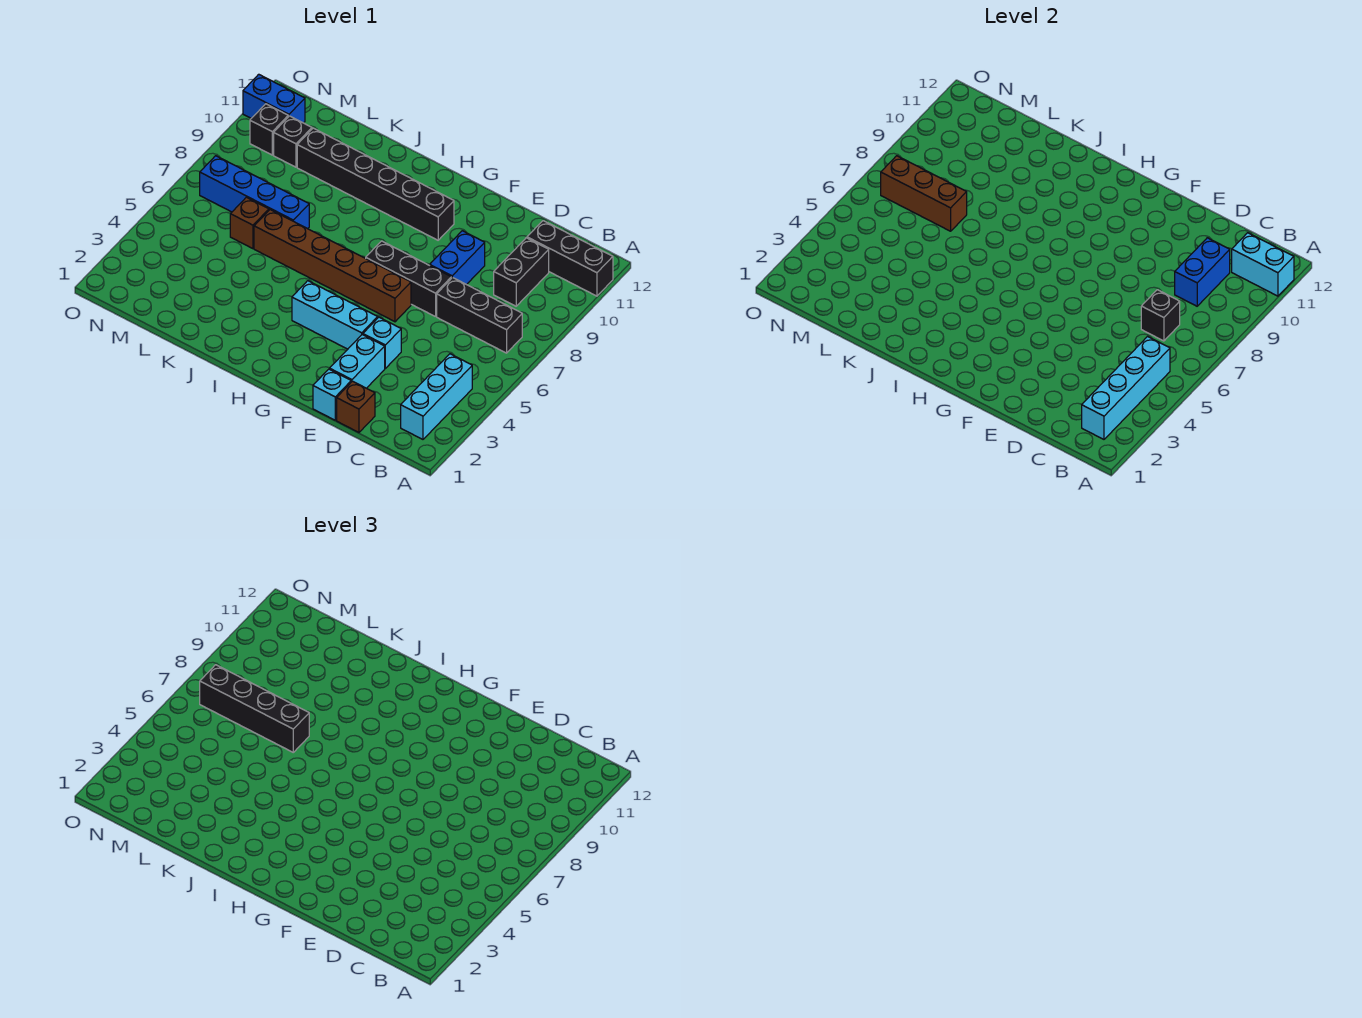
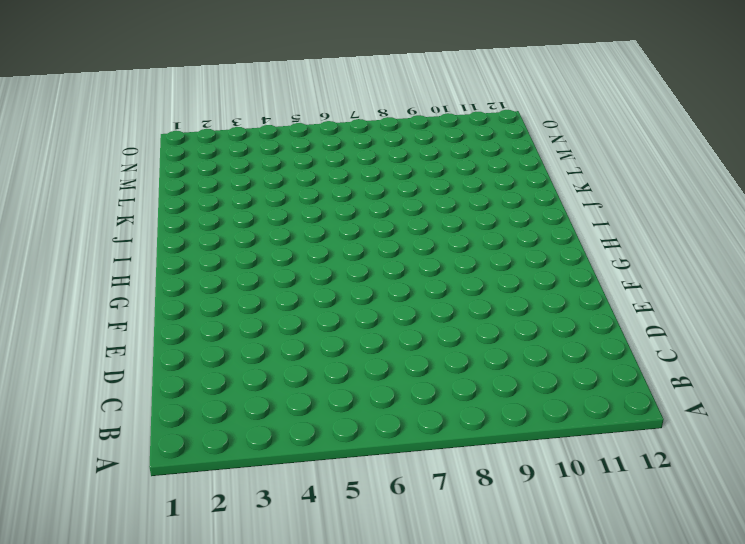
none -> black 1x3 brick [527,221,613,296]
none -> cyan 1x3 brick [401,354,472,439]
none -> black 1x3 brick [437,277,522,353]

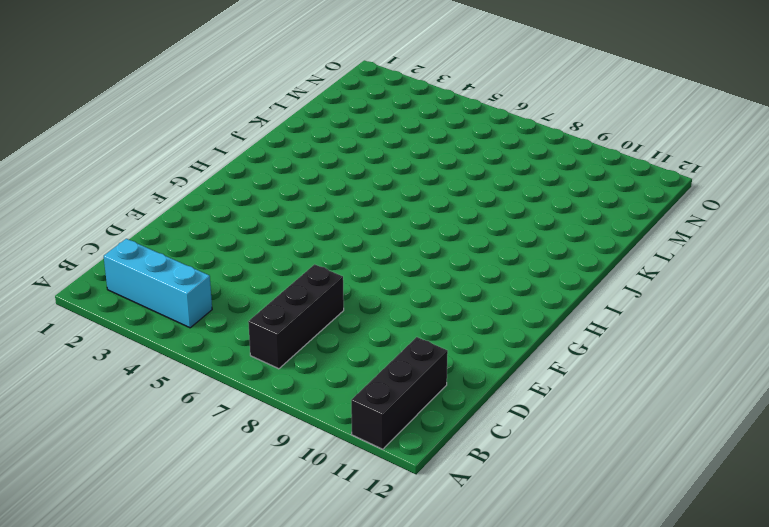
none -> black 1x2 brick [494,238,549,306]
none -> brown 1x1 brick [337,381,375,432]
none -> cyan 1x1 brick [313,369,351,420]

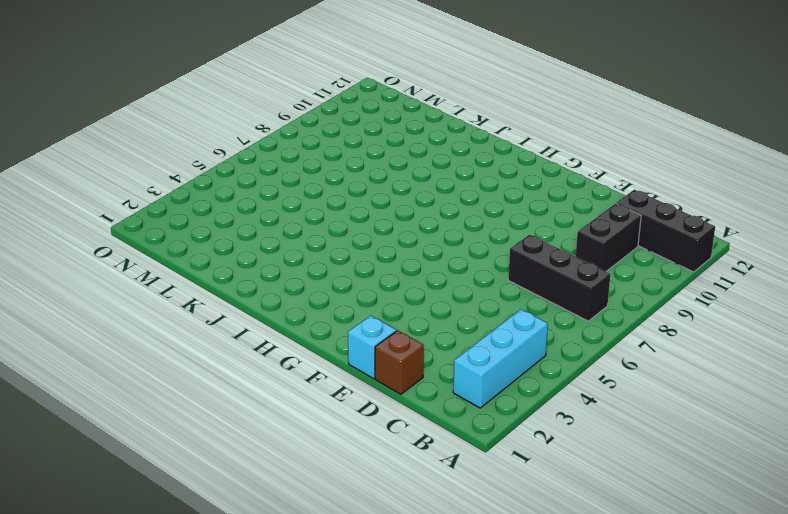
none -> cyan 1x2 brick [330,335,385,388]
none -> cyan 1x1 brick [363,317,401,368]
none -> black 1x3 brick [366,241,451,317]

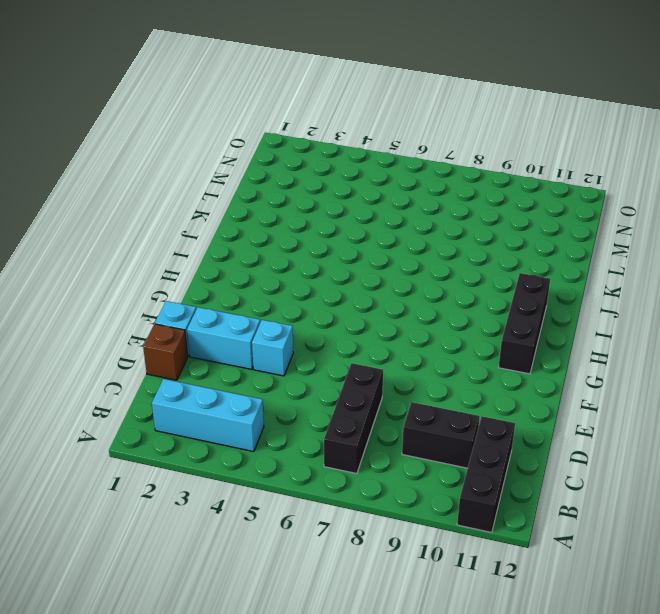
black 1x3 brick [499,273,550,374] -> black 1x3 brick moved to [366,241,451,317]
none -> blue 1x2 brick [430,231,485,285]
none -> cyan 1x3 brick [292,281,378,349]
none -> brown 1x6 brick [254,210,411,322]

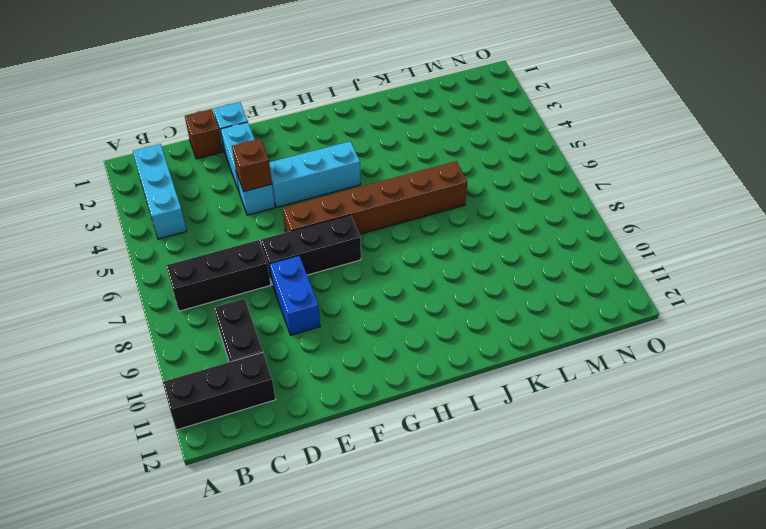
brown 1x1 brick [232,139,272,192] -> brown 1x1 brick moved to [230,197,269,249]
none -> black 1x6 brick [297,128,454,240]
none -> blue 1x4 brick [200,156,309,229]
none -> black 1x1 brick [274,116,312,167]

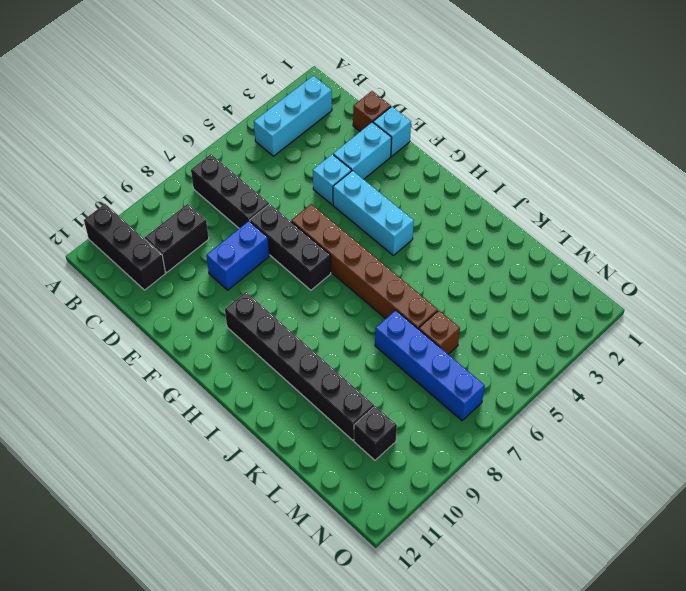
none -> black 1x1 brick [250,104,288,155]
none -> blue 1x2 brick [243,74,305,123]
none -> cyan 1x2 brick [1232,233,1294,296]

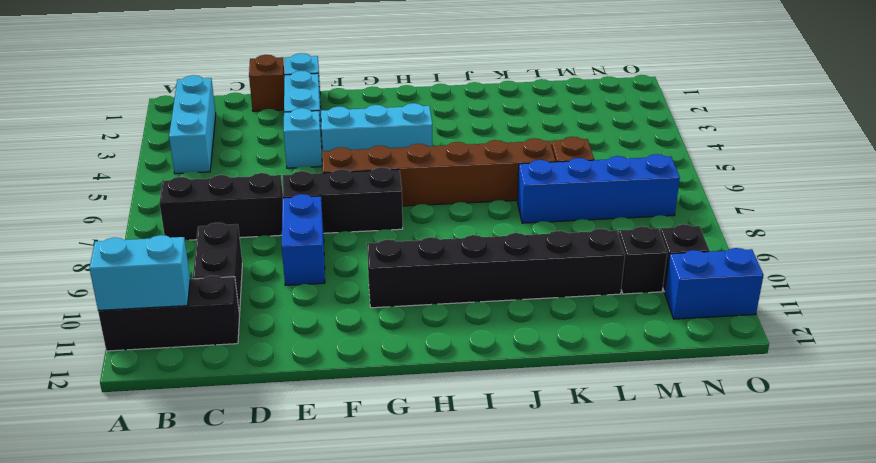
none -> cyan 1x4 brick [1082,336,1170,439]
none -> black 1x1 brick [1141,290,1180,341]
none -> blue 1x2 brick [1175,238,1230,306]

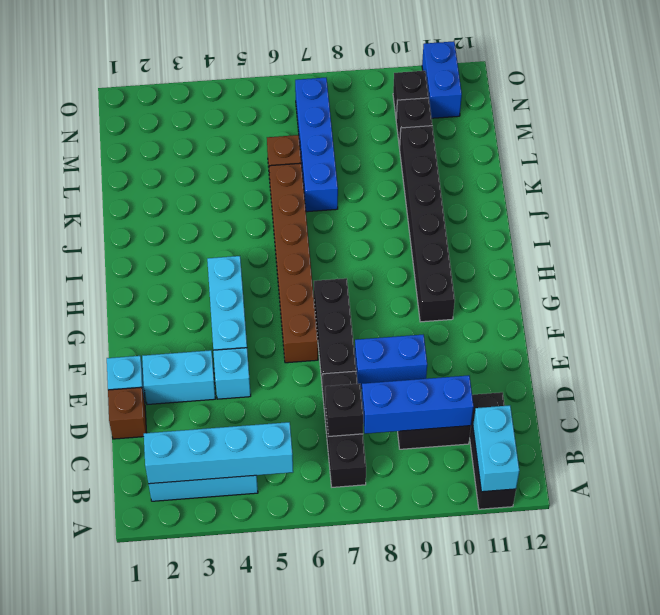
blue 1x3 brick [362,375,474,434] -> blue 1x2 brick [1175,238,1230,306]
none -> brown 1x3 brick [881,156,967,231]
none -> black 1x4 brick [200,665,309,752]

